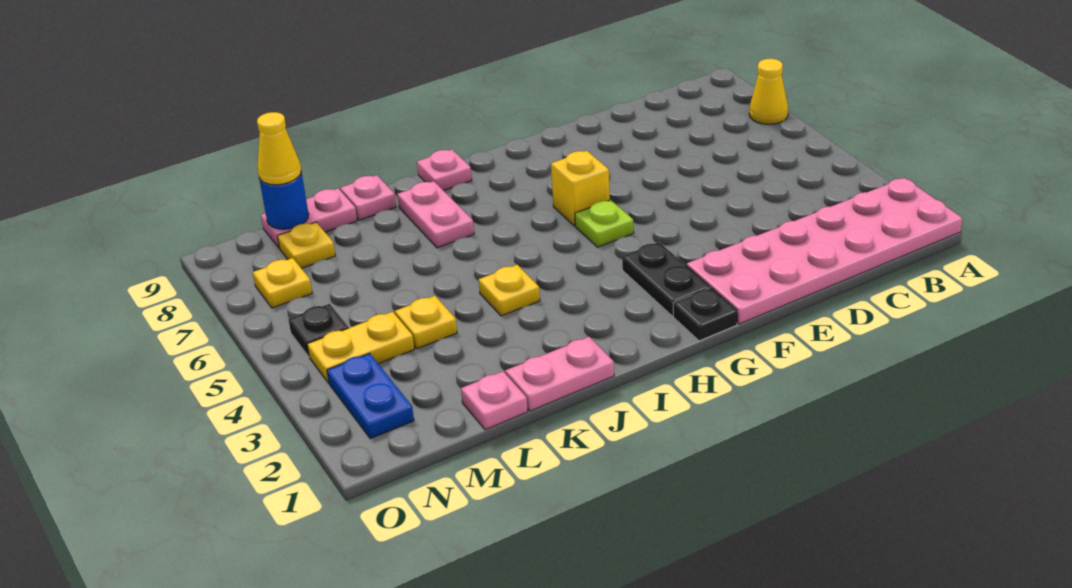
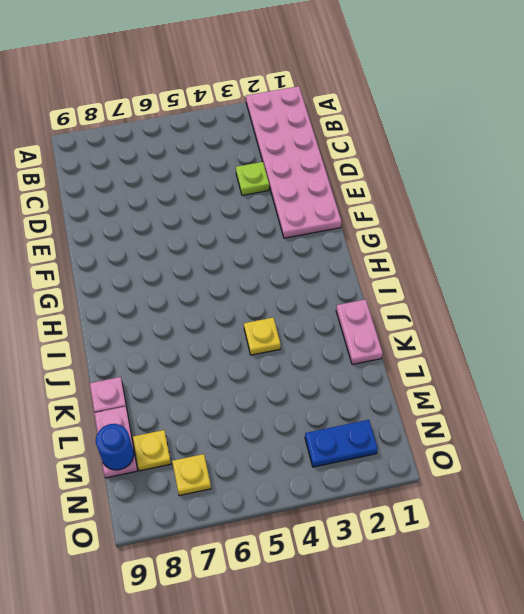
lime 1x1 plate [236,162,269,195] -> lime 1x1 plate moved to [575,200,634,247]
none -> yellow 1x1 cone [749,59,788,124]
none -> black 1x1 plate [673,288,737,341]
none -> black 1x2 plate [622,242,710,316]

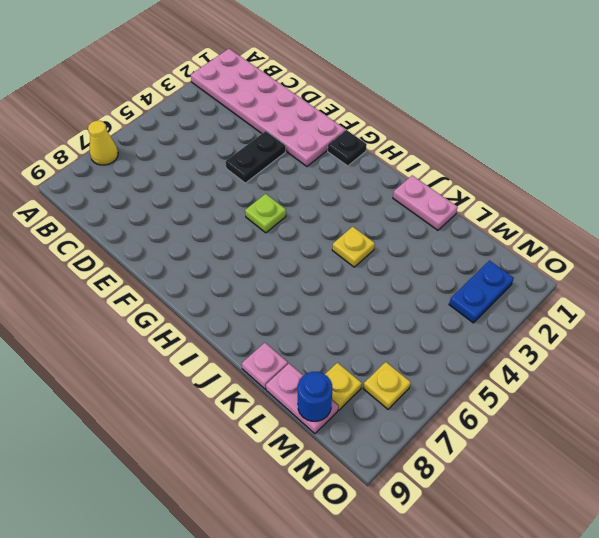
black 1x2 plate [226,131,285,183] -> black 1x2 plate moved to [622,242,710,316]
none -> yellow 1x1 brick [551,151,610,226]
none -> pink 1x1 plate [417,150,472,191]
none -> pink 1x2 plate [397,181,474,248]

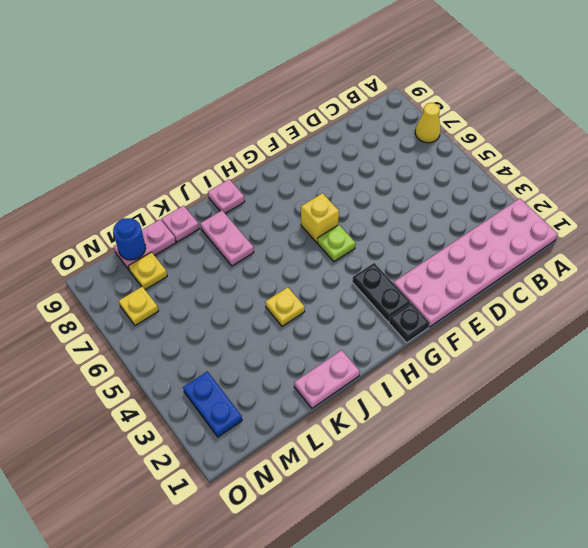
none -> pink 1x1 plate [461,371,528,430]
none -> yellow 1x1 plate [395,296,457,349]
none -> yellow 1x2 plate [307,312,414,383]

